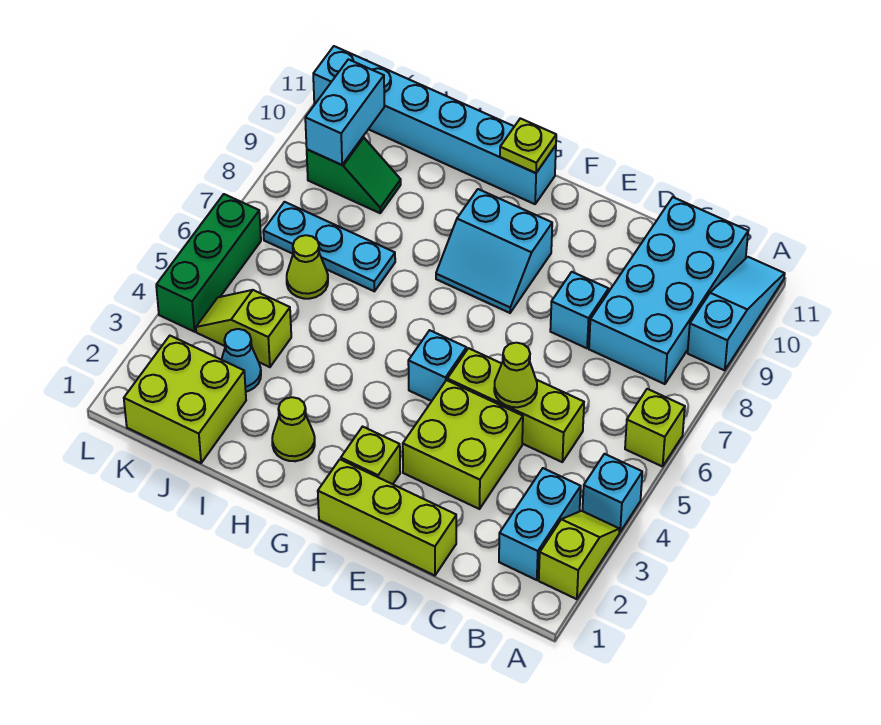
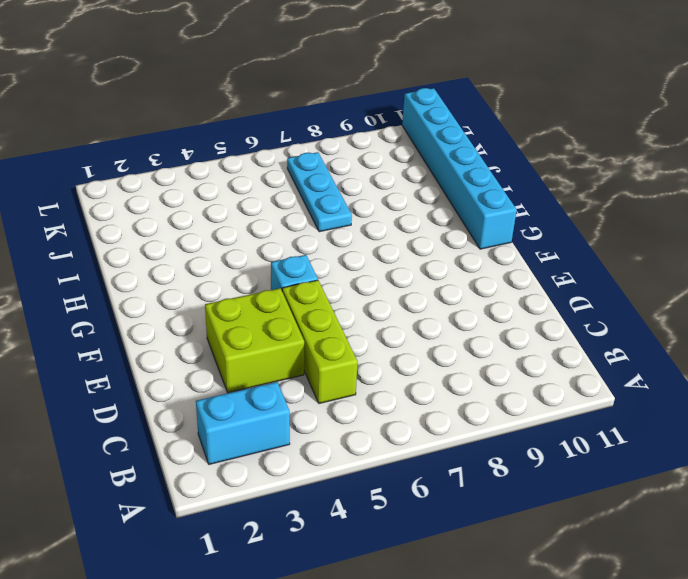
none -> lime 1x2 slope [539,511,619,599]
none -> cyan 1x1 brick [583,454,642,532]
none -> lime 1x1 brick [625,389,685,467]

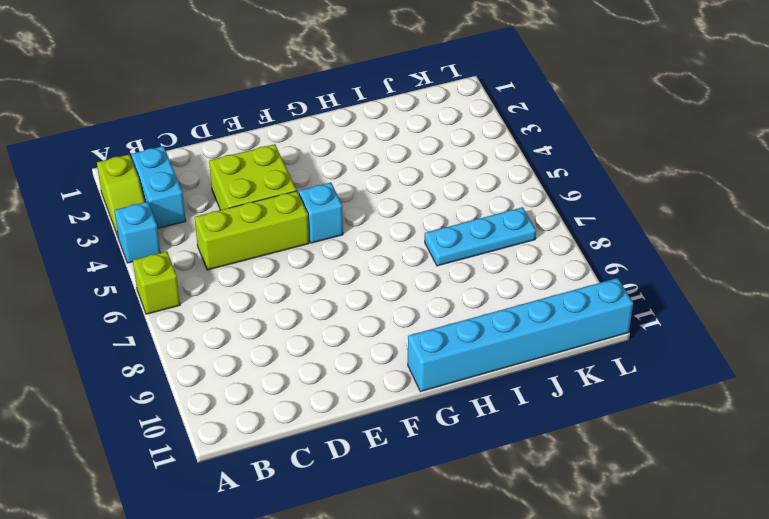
none -> cyan 1x3 slope [688,257,785,370]
none -> cyan 2x4 brick [589,197,748,384]
none -> lime 1x3 brick [318,460,456,576]

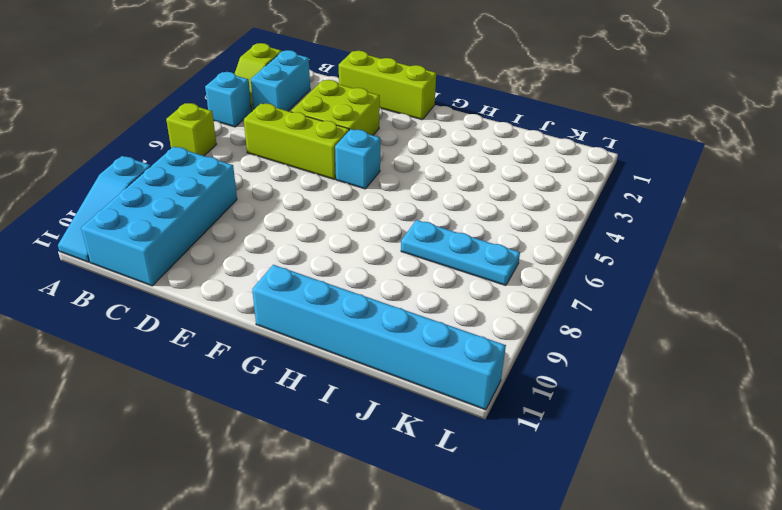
none -> cyan 1x1 brick [550,272,609,348]
none -> lime 1x1 brick [341,427,400,484]
none -> cyan 2x2 slope [436,189,552,313]

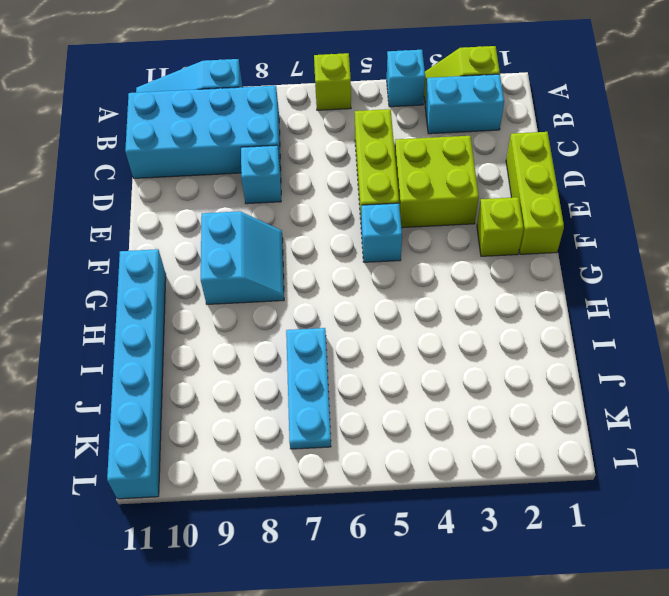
none -> lime 1x1 cone [272,397,315,461]
none -> lime 2x2 brick [124,336,246,463]
none -> cyan 1x1 cone [221,329,261,392]

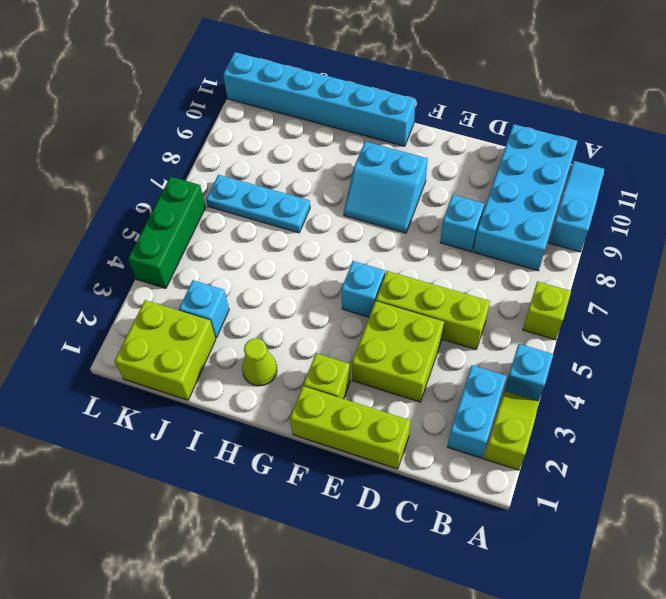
cyan 1x1 brick [179,280,229,338] -> cyan 1x1 cone [221,329,261,392]
none -> lime 1x2 slope [196,290,291,367]
none -> lime 1x1 cone [287,235,328,299]
none -> green 1x2 slope [307,137,401,213]

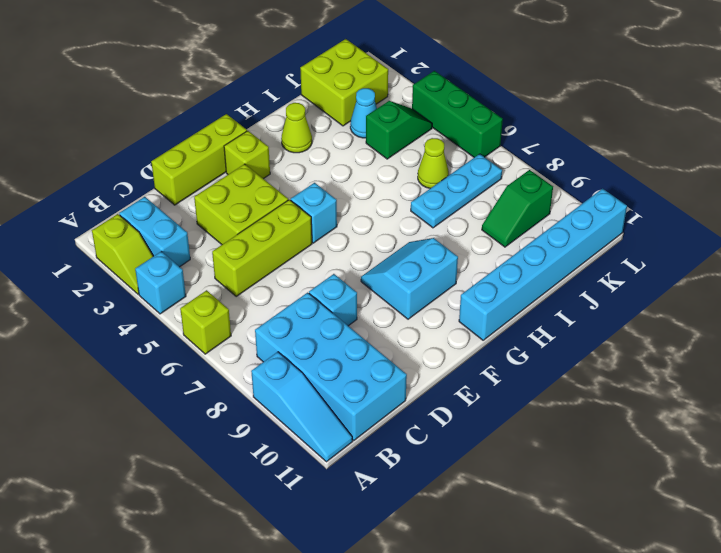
green 1x2 slope [366,101,432,159] -> lime 1x2 slope [196,290,291,367]
none -> lime 1x1 cone [494,343,537,407]
none -> lime 1x1 plate [500,118,556,173]
none -> cyan 1x2 brick [305,59,384,165]

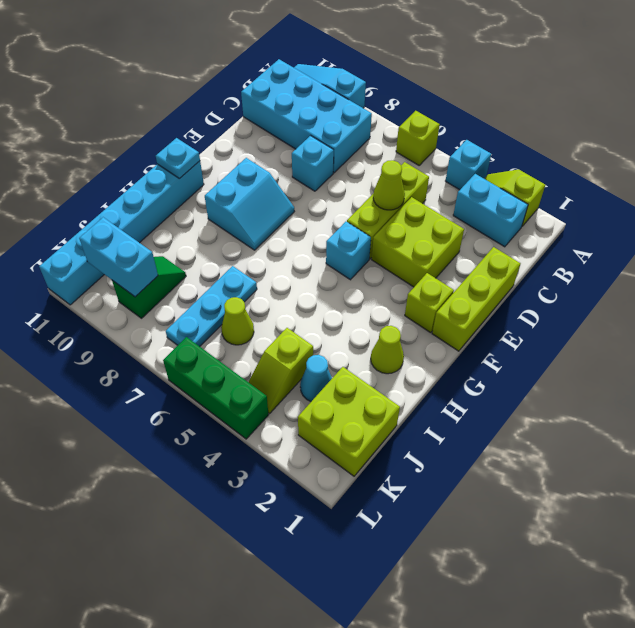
cyan 1x1 plate [156,138,200,179] -> lime 1x1 plate [500,118,556,173]

